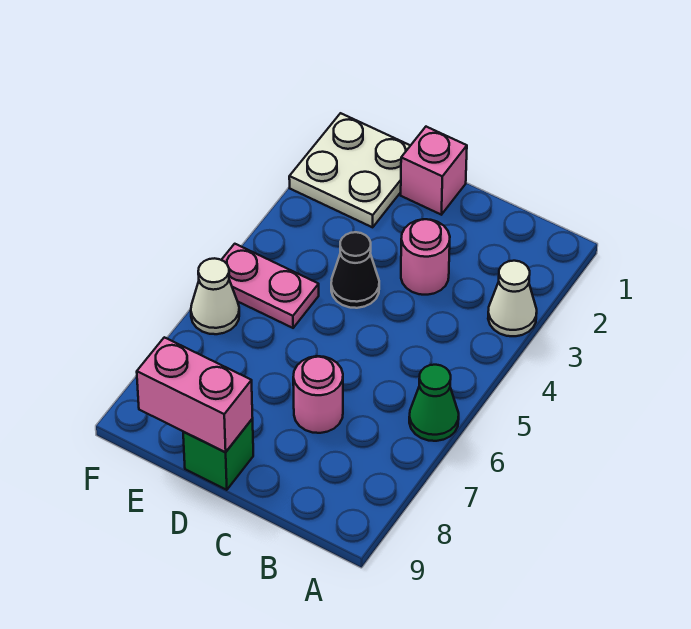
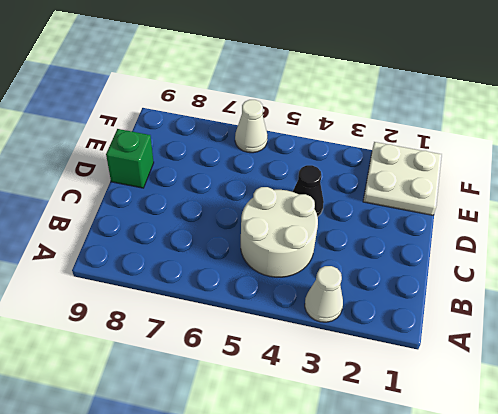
white 2x2 round brick [241,187,318,277] -> none
none -> green 1x1 cone [409,365,459,441]
none -> pink 1x1 round brick [401,219,450,295]

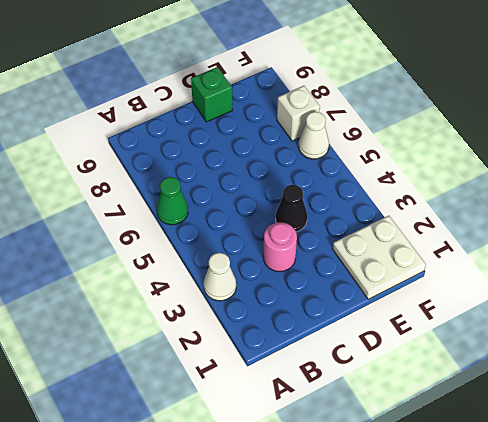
white 1x1 brick [277,86,320,141] -> none
none -> pink 1x1 round brick [293,356,343,433]
none -> pink 1x1 brick [401,127,467,215]

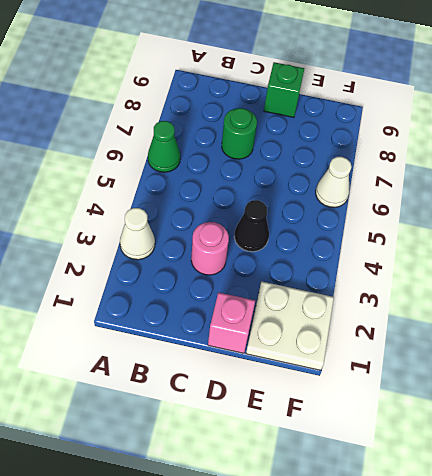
green 1x1 round brick [222,108,257,159] -> pink 1x1 round brick [293,356,343,433]
none -> pink 1x2 plate [222,244,319,328]
none -> pink 1x2 brick [137,337,253,452]

